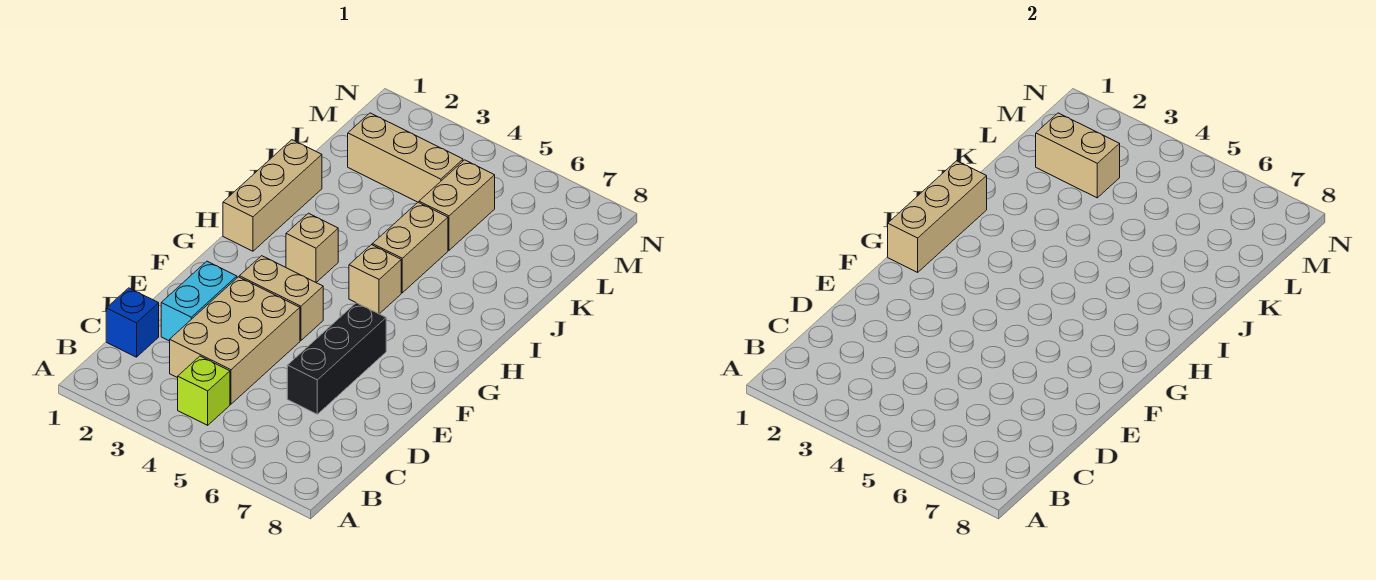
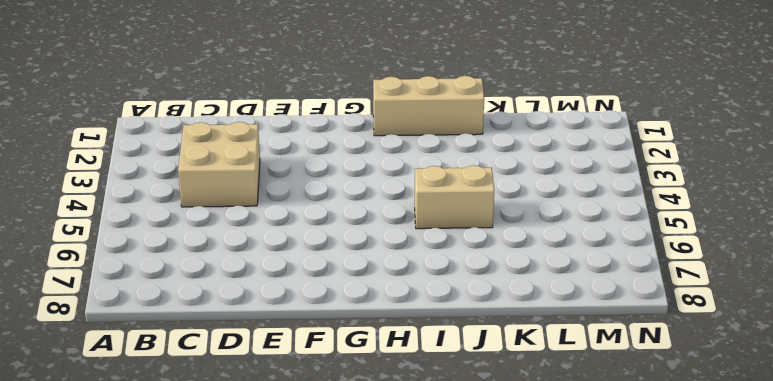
tan 2x2 brick [178,122,260,207] -> tan 2x3 brick [170,277,300,404]
none -> lime 1x1 brick [178,356,230,425]
none -> blue 1x1 brick [106,288,159,357]
none -> cyan 1x2 brick [161,261,237,341]

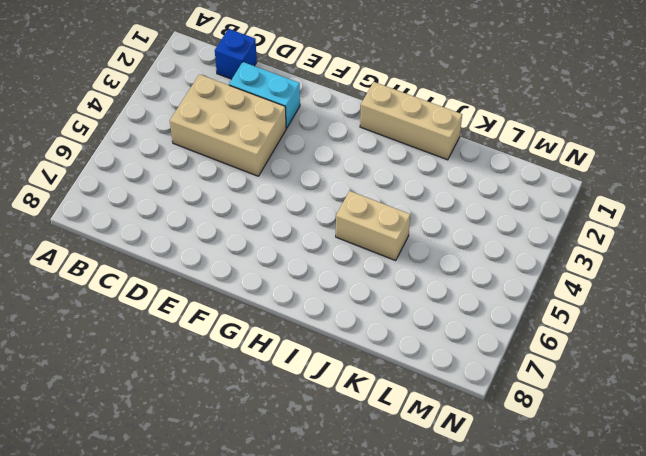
none -> lime 1x1 brick [178,356,230,425]
none -> black 1x3 brick [287,303,386,414]
none -> tan 1x2 brick [239,256,323,341]

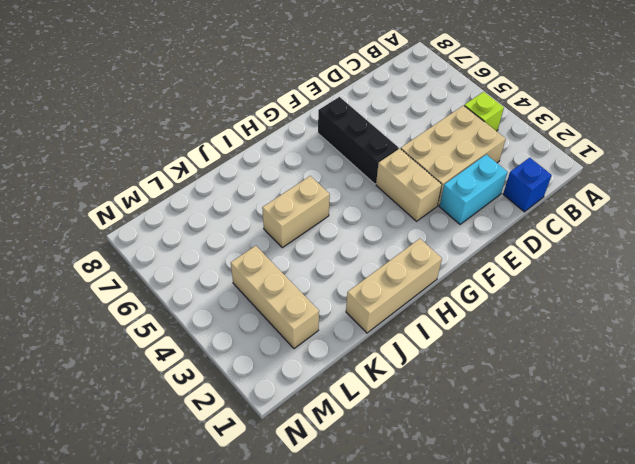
black 1x3 brick [318,97,399,184] -> black 1x3 brick turned to [287,303,386,414]
none -> tan 1x1 brick [286,213,338,282]
none -> tan 1x1 brick [349,245,401,314]
none -> tan 1x2 brick [419,160,495,250]

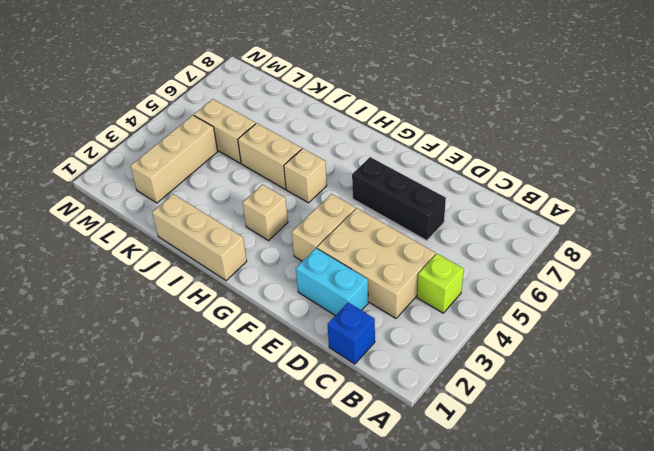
none -> tan 1x3 brick [888,161,987,272]
none -> tan 1x2 brick [1036,113,1120,198]

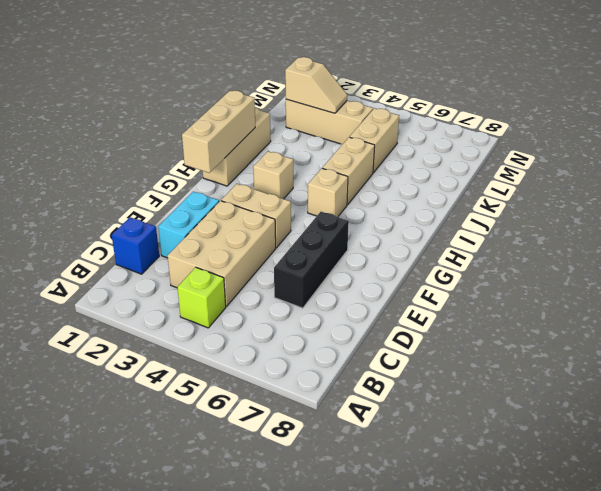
tan 1x2 slope [285,57,347,113] -> tan 1x2 brick [1036,113,1120,198]

